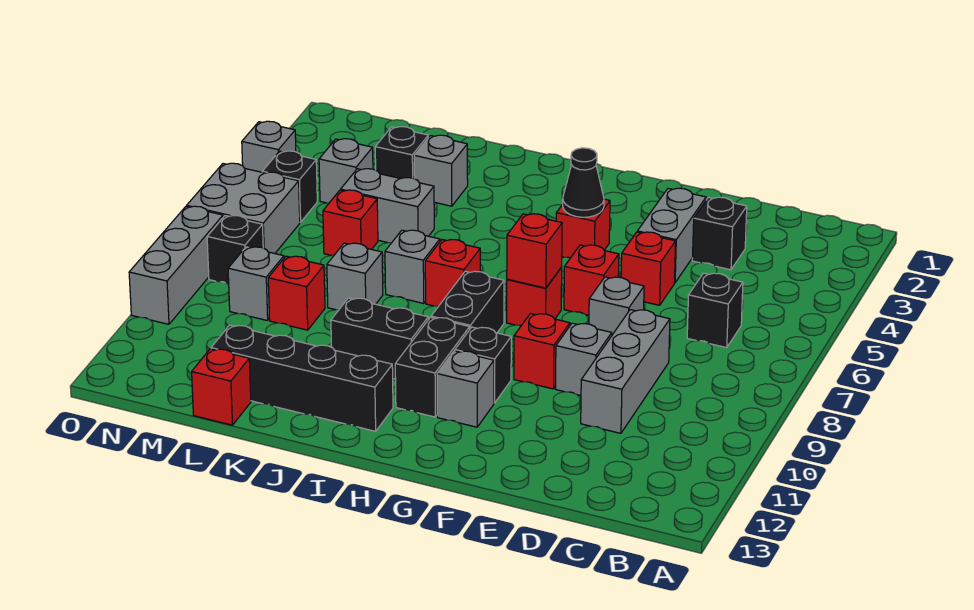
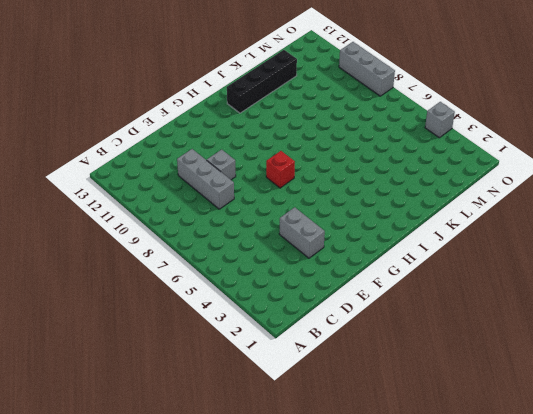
none -> black 1x1 brick [687,273,743,348]
none -> black 1x1 brick [692,197,747,270]
none -> red 1x1 brick [621,232,676,305]
none -> grey 1x1 brick [589,277,644,335]

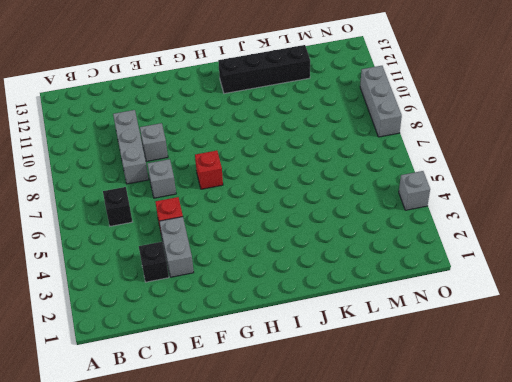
none -> red 1x1 brick [564,245,619,315]
none -> red 1x1 brick [514,314,570,389]
none -> red 1x1 brick [556,199,610,258]
none -> black 1x1 brick [455,327,511,403]

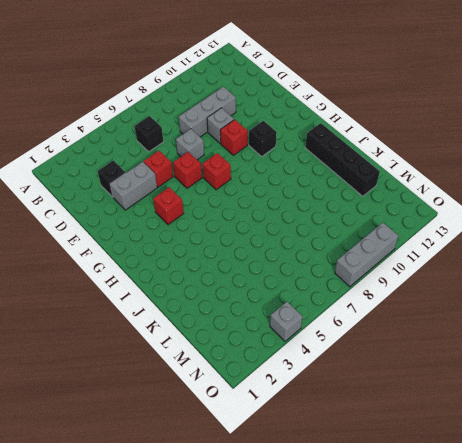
none -> grey 1x1 brick [437,351,494,427]
none -> black 1x2 brick [431,271,504,333]
none -> black 1x2 brick [395,317,470,417]
none -> red 1x1 brick [425,240,480,306]

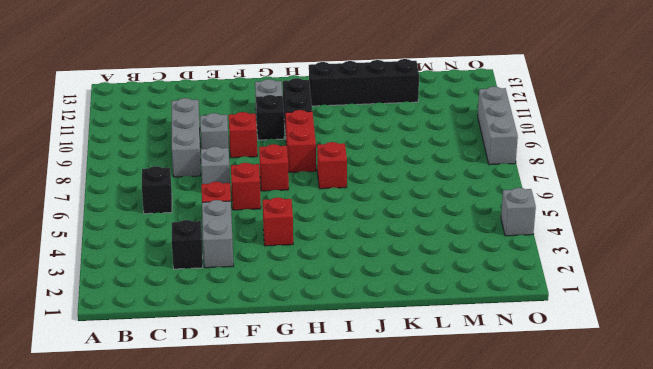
red 1x2 brick [285,110,316,172] -> black 1x2 brick [431,271,504,333]
none -> black 1x2 brick [331,298,428,379]
none -> grey 1x1 brick [385,230,440,303]
none -> grey 1x1 brick [414,135,468,206]
none -> grey 1x2 brick [341,169,434,243]

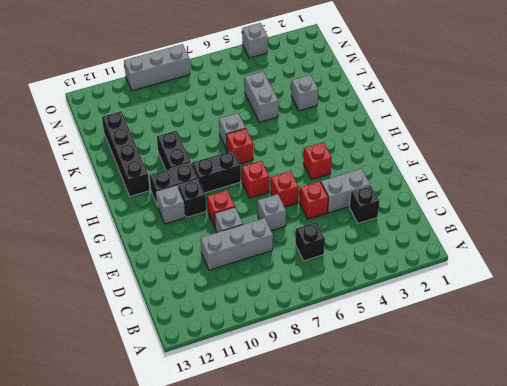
none -> grey 1x1 brick [327,243,383,310]
none -> black 1x1 brick [375,127,428,179]
none -> red 1x1 brick [323,190,378,255]
none -> red 1x1 brick [268,256,325,330]

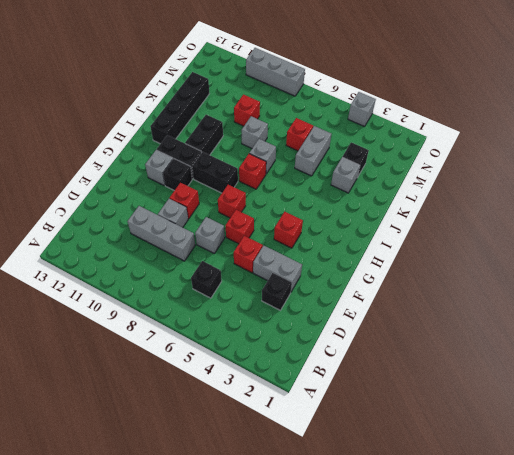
none -> red 1x1 brick [192,349,251,425]
none -> grey 1x1 brick [319,139,373,203]
none -> grey 1x1 brick [228,247,284,321]
none -> black 1x1 brick [262,151,317,222]

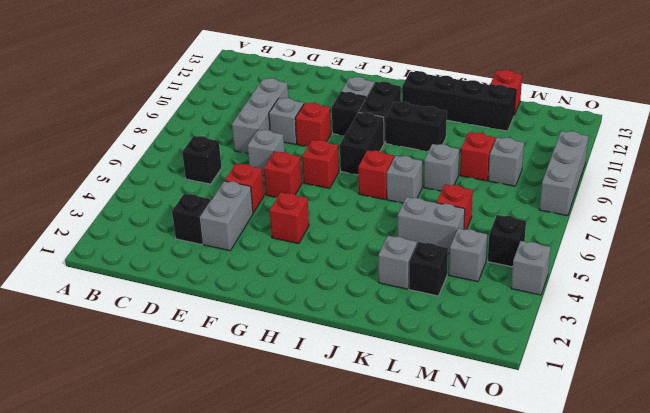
none -> grey 2x2 brick [187,163,300,254]
none -> black 1x1 brick [207,216,263,284]
none -> black 1x1 cone [563,148,604,217]
none -> red 1x1 brick [507,214,562,288]

